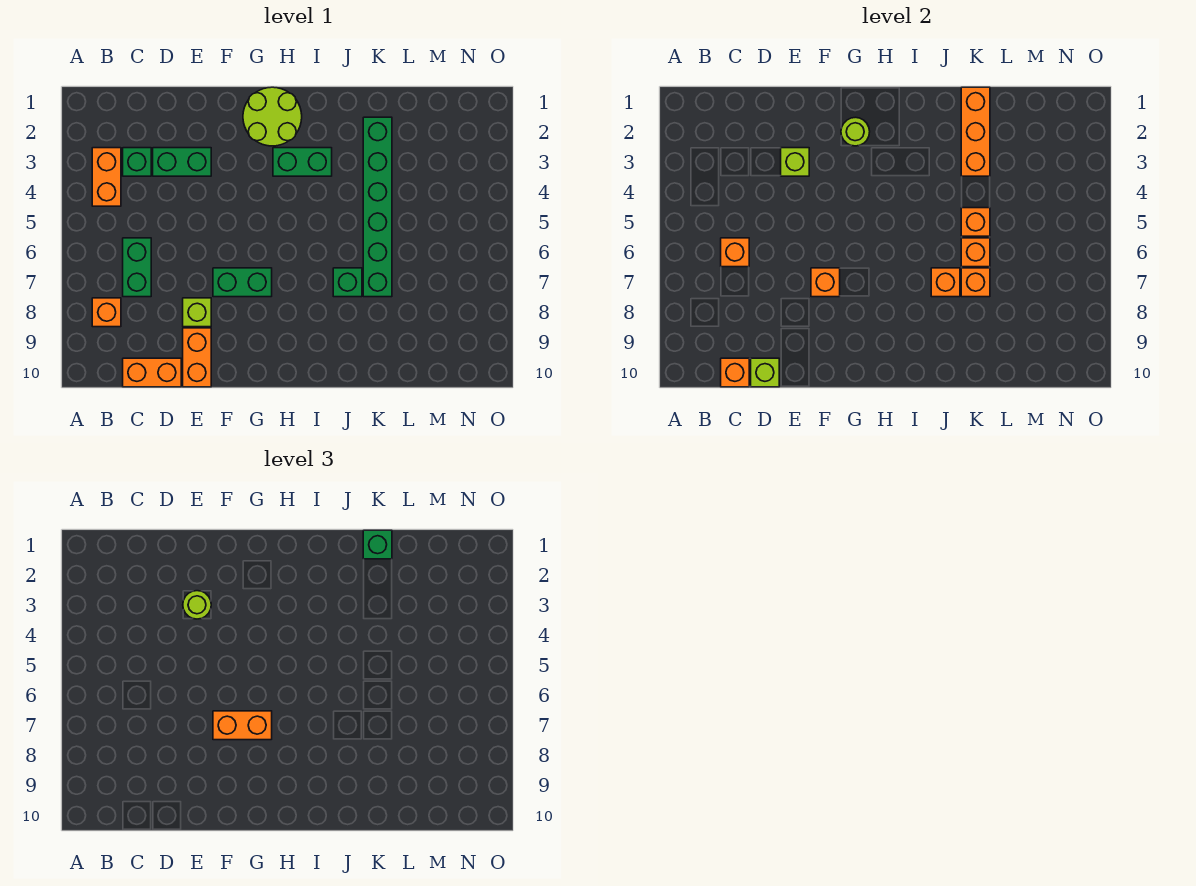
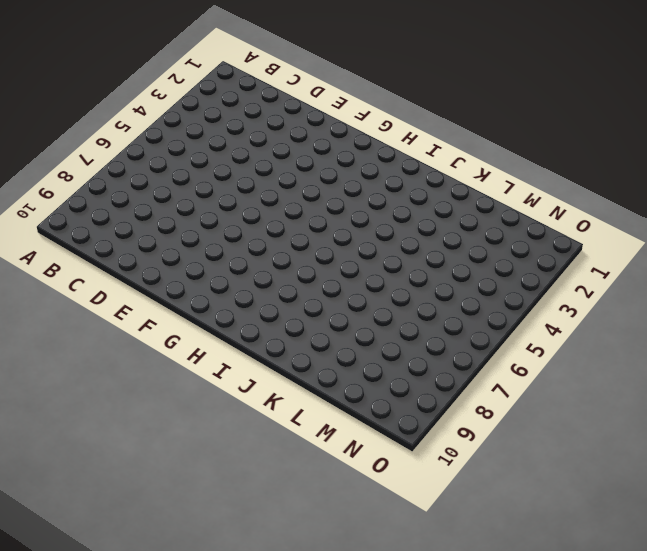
none -> orange 1x2 brick [92,148,121,206]
none -> orange 1x1 brick [92,298,121,327]
none -> green 1x1 brick [123,148,151,176]

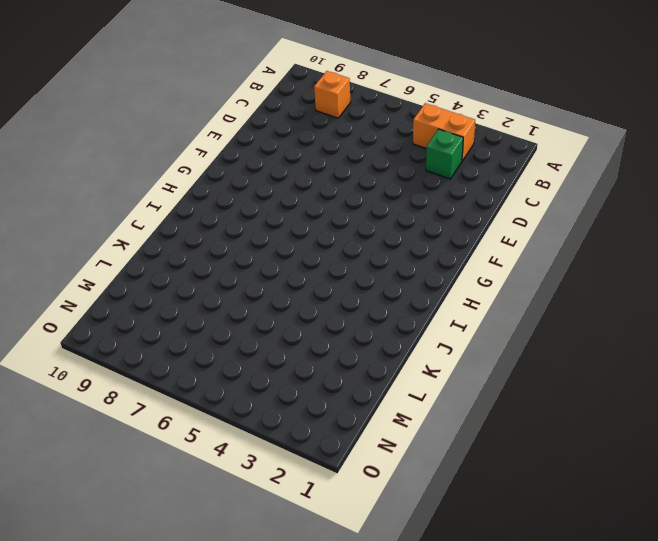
none -> green 1x2 brick [123,238,151,297]
none -> orange 1x2 brick [123,358,181,387]
none -> green 1x2 brick [153,148,211,176]

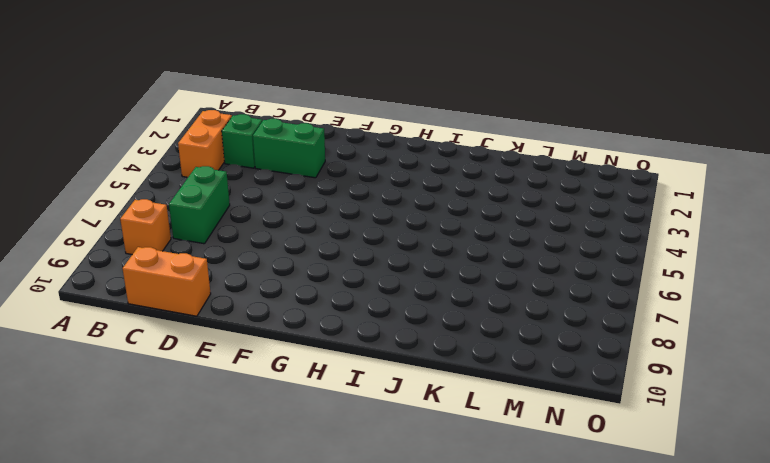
none -> lime 1x1 brick [183,298,211,327]
none -> orange 1x2 brick [183,328,211,387]
none -> green 1x2 brick [213,268,272,297]

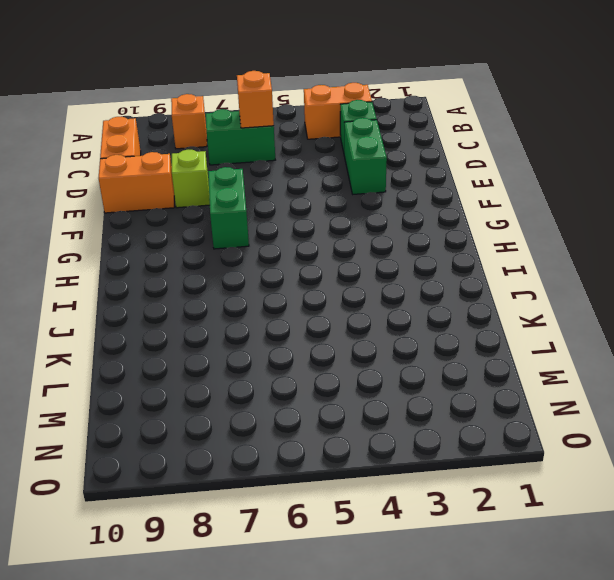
none -> lime 2x2 round brick [243,87,302,146]
none -> green 1x2 brick [273,148,332,176]
none -> green 1x1 brick [333,268,362,297]

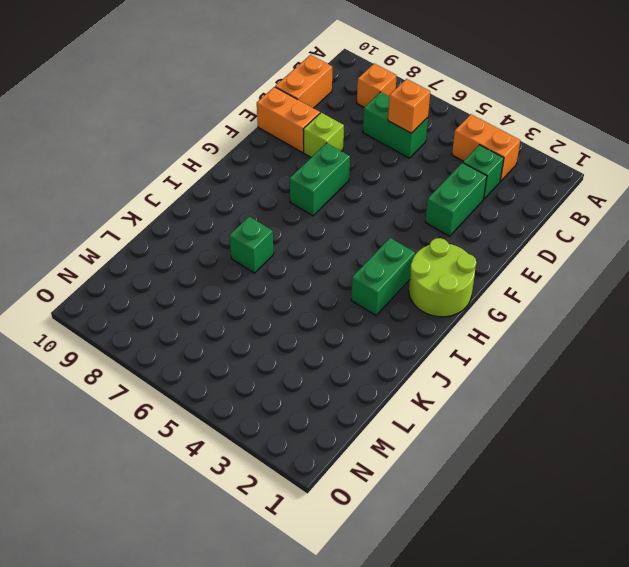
none -> green 1x6 brick [363,117,392,297]
none -> orange 1x1 brick [721,358,749,387]
none -> lime 1x1 brick [751,358,779,387]

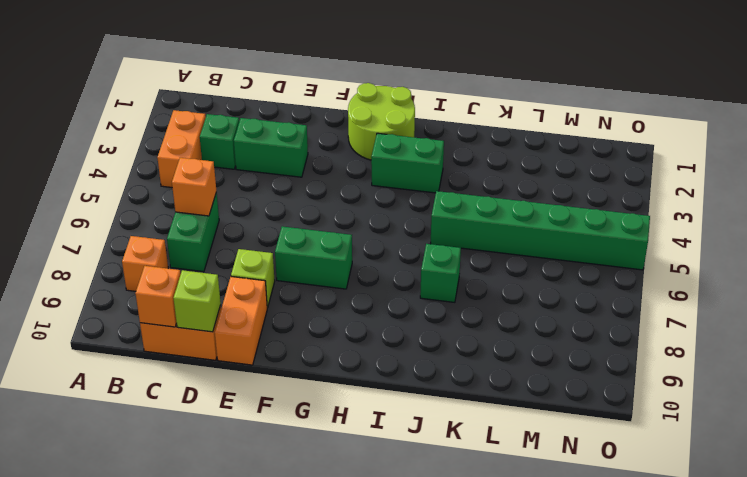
green 1x6 brick [431,191,650,270] -> green 1x6 brick turned to [363,117,392,297]
none -> lime 1x1 brick [781,148,809,176]
none -> orange 1x1 brick [811,268,840,297]
none -> lime 1x1 round brick [841,117,870,146]

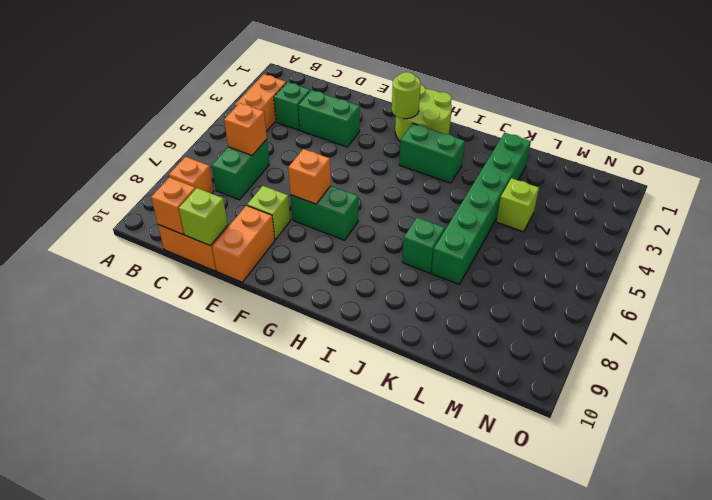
lime 1x1 brick [496,178,539,232] -> lime 1x1 brick moved to [781,148,809,176]
none -> orange 1x1 brick [931,268,960,297]
none -> orange 1x3 brick [961,87,990,176]
none -> orange 1x1 brick [961,208,990,236]

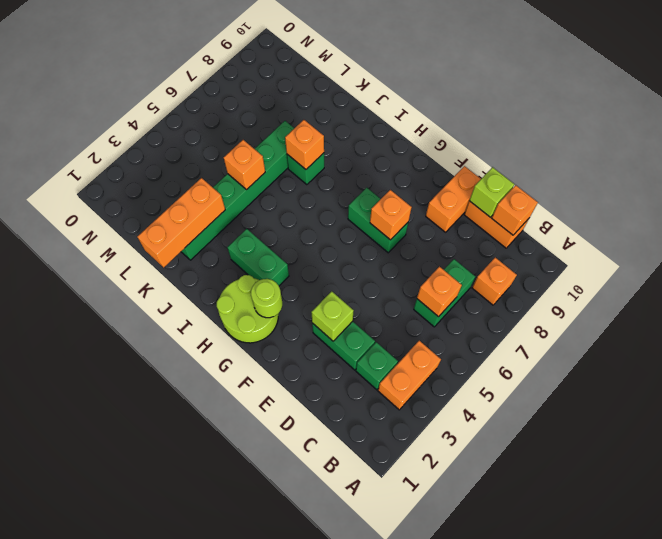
none -> lime 1x1 brick [183,298,211,327]
none -> orange 1x1 brick [961,238,990,267]
none -> orange 1x1 brick [961,268,990,297]

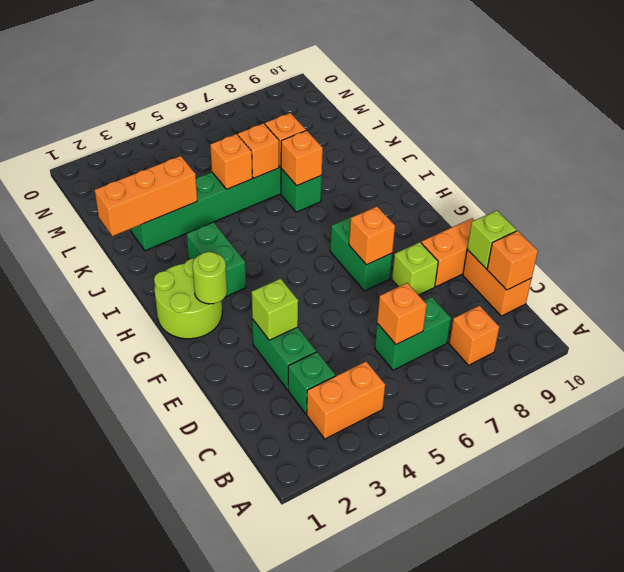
none -> lime 1x1 round brick [183,591,211,619]
none -> orange 1x2 brick [213,711,272,740]
none -> green 1x1 brick [363,530,392,559]

